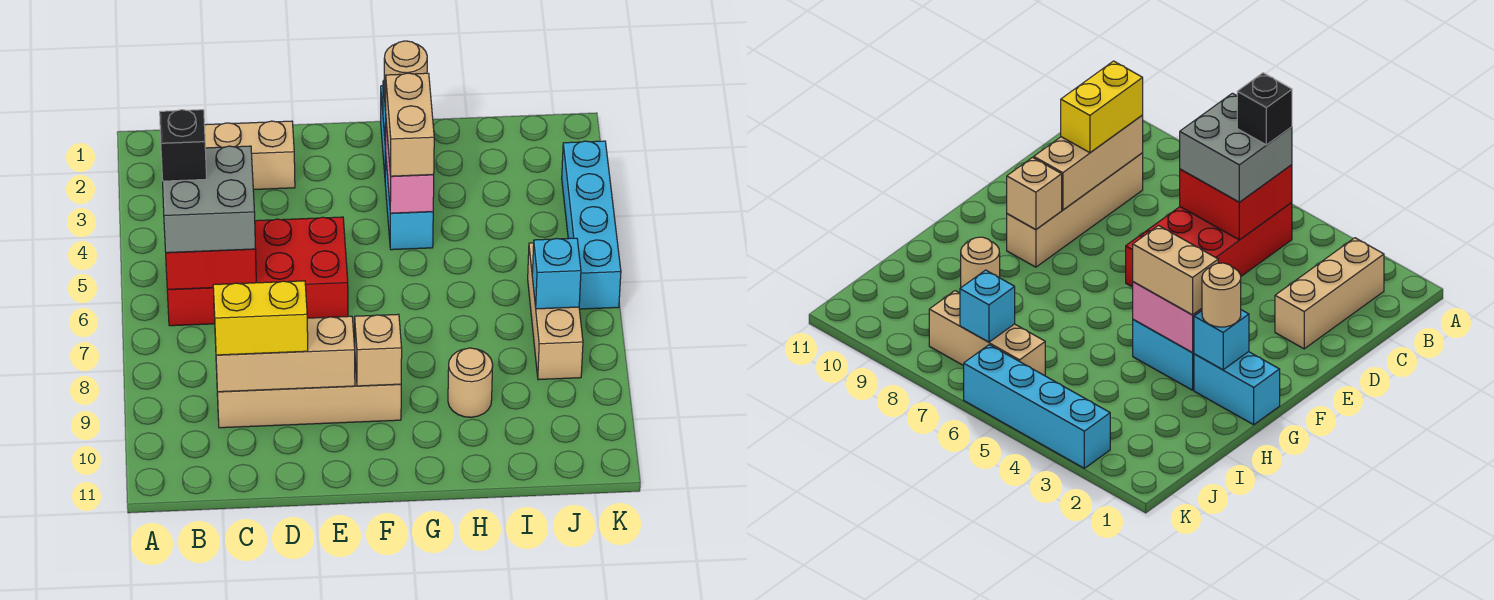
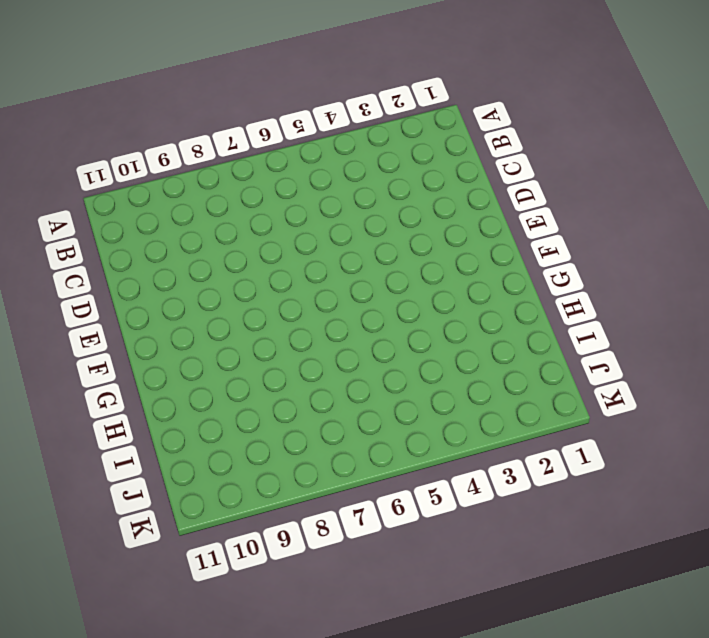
none -> tan 1x3 brick [204,121,295,190]
none -> red 2x4 brick [167,217,348,326]
none -> tan 1x4 brick [216,363,401,428]

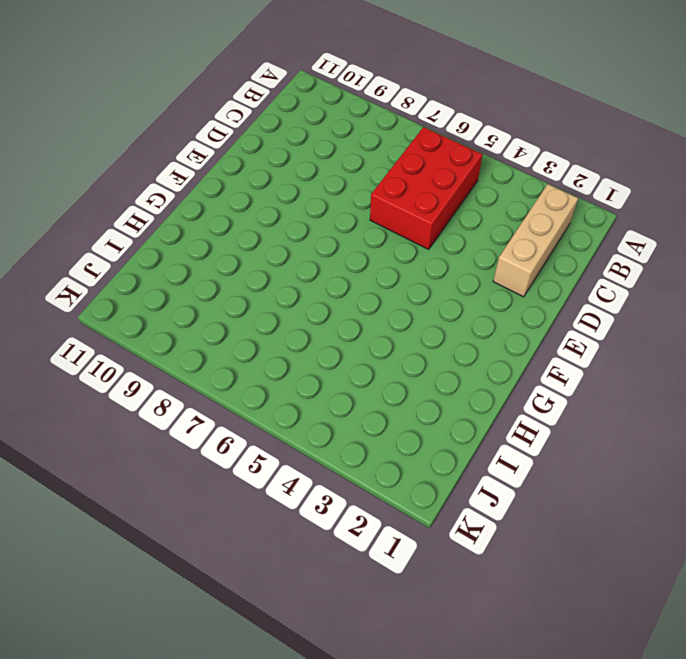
red 2x3 brick [370,127,483,249] -> red 2x4 brick [167,217,348,326]
none -> tan 1x4 brick [216,363,401,428]
none -> cyan 1x2 brick [1194,352,1280,425]
none -> cyan 1x2 brick [385,162,433,250]

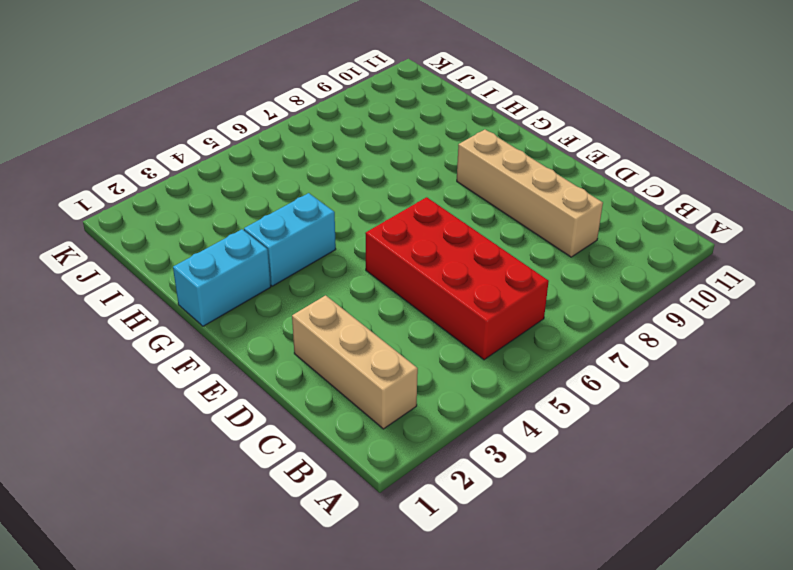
none -> tan 1x1 round brick [448,348,493,417]
none -> tan 1x3 brick [528,243,583,380]
none -> cyan 1x4 brick [562,141,621,309]

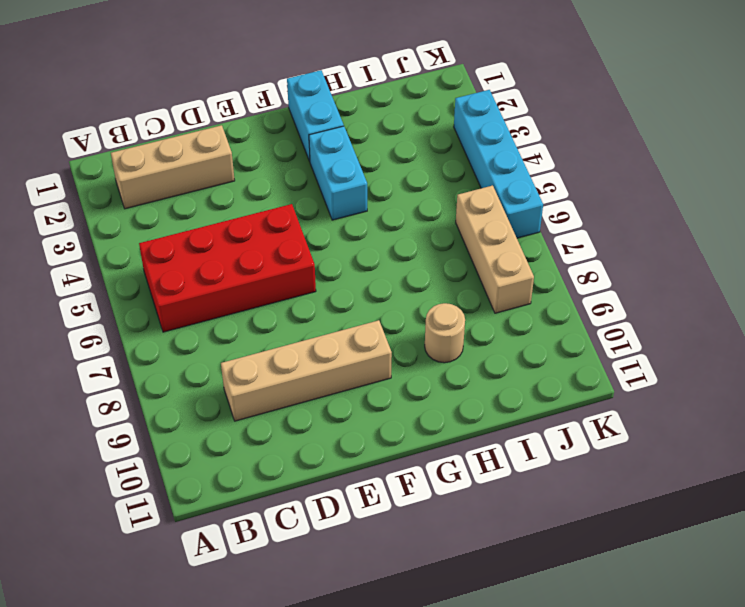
none -> red 2x2 brick [166,249,256,289]
none -> tan 1x3 brick [215,316,355,392]
none -> tan 1x1 brick [355,314,402,386]

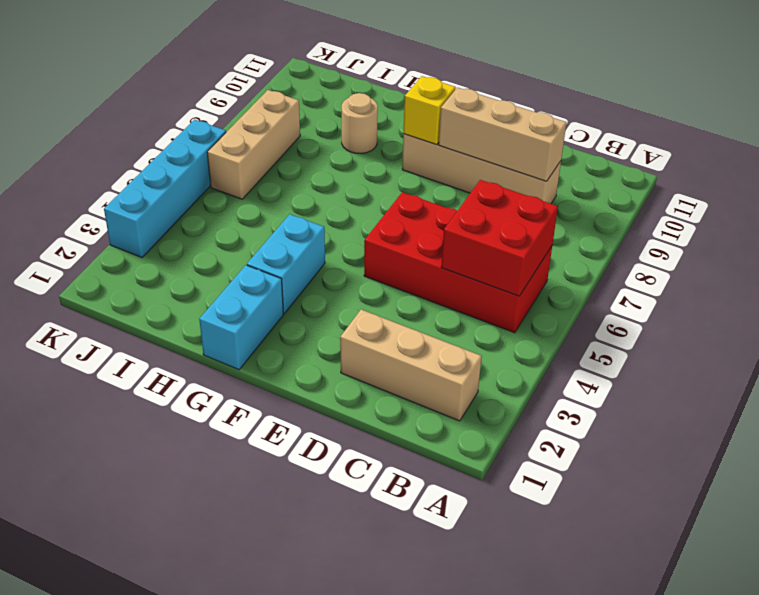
yellow 1x1 brick [403,76,456,145] -> tan 1x1 brick [355,314,402,386]
none -> cyan 1x1 brick [1194,310,1249,370]
none -> pink 1x2 brick [385,124,434,213]
none -> cyan 1x1 brick [532,238,581,309]

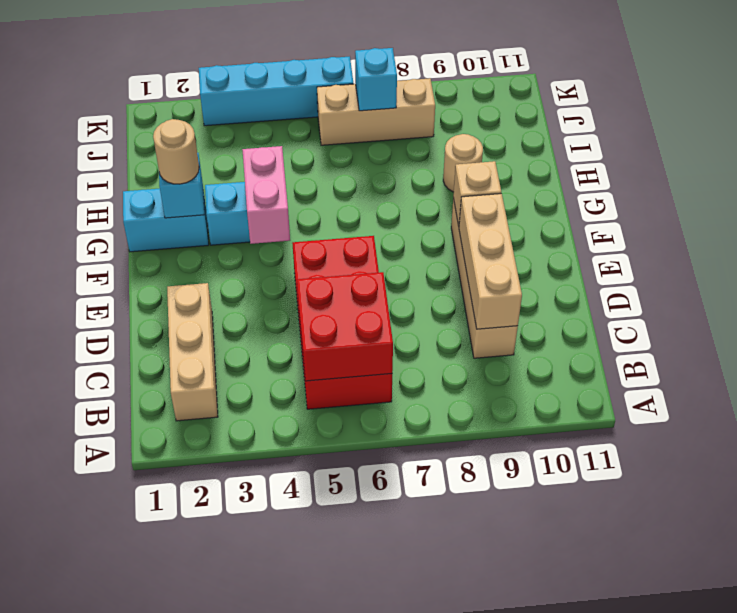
pink 1x2 brick [242,146,290,244] -> pink 1x2 brick turned to [385,124,434,213]
none -> grey 2x2 brick [163,146,256,253]
none -> yellow 1x2 brick [213,281,308,355]
none -> tan 1x2 brick [386,73,434,176]

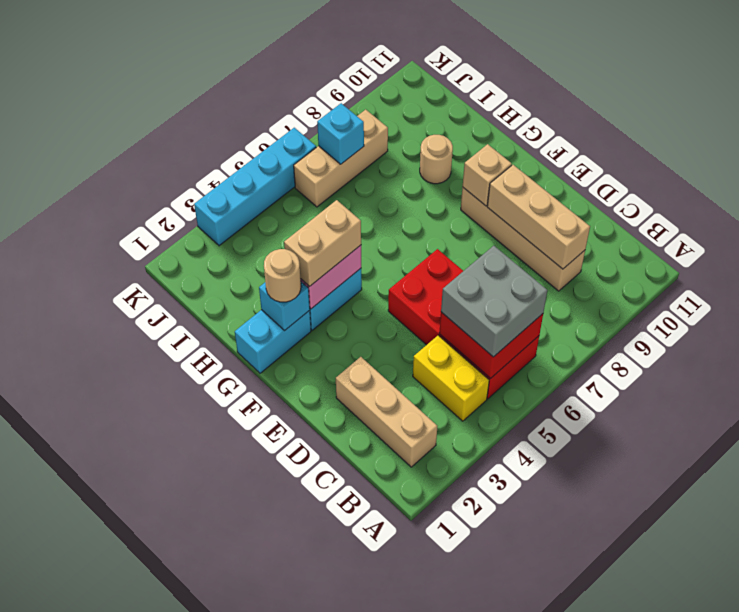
yellow 1x2 brick [413,335,489,421] -> yellow 1x2 brick moved to [213,281,308,355]
none -> black 1x1 brick [160,110,207,181]

